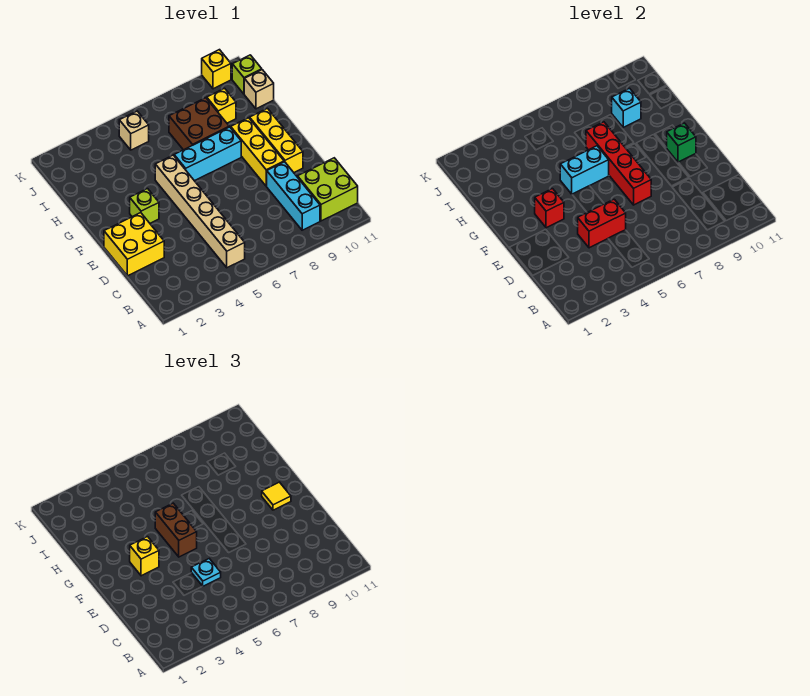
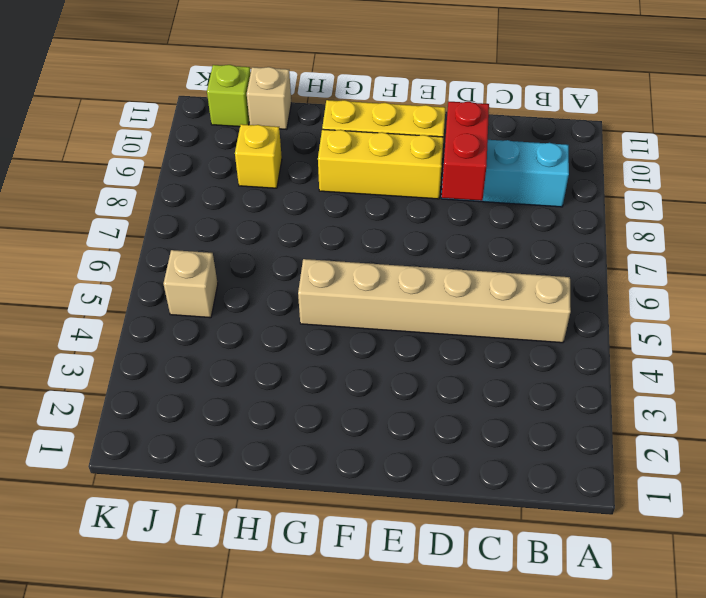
red 1x2 brick [442,102,489,201] -> red 1x2 brick moved to [578,199,626,248]
none -> lime 2x2 brick [298,158,358,221]
none -> yellow 2x2 brick [104,213,164,276]
none -> lime 1x1 brick [130,189,159,223]

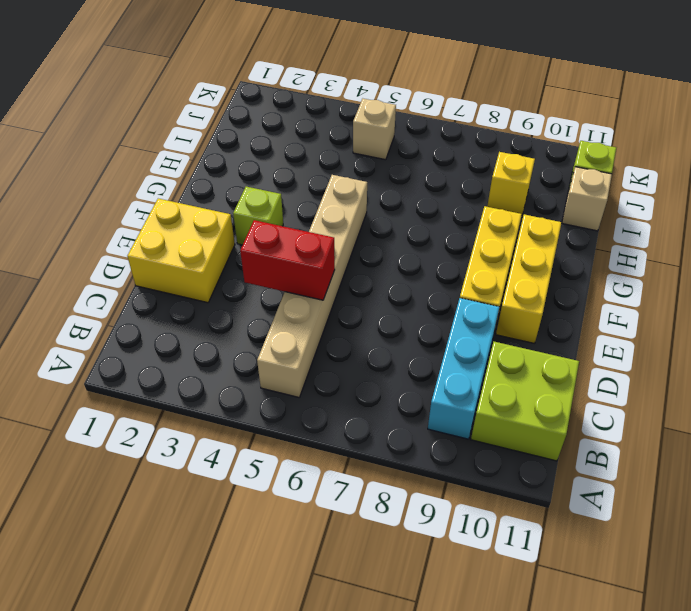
none -> cyan 1x3 brick [174,127,241,181]
none -> brown 2x2 brick [169,98,229,150]
none -> yellow 1x1 brick [202,50,231,89]

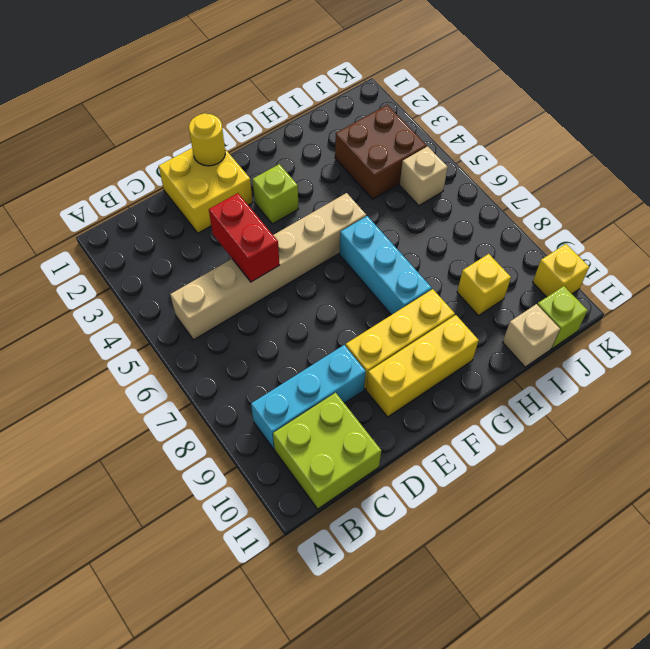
yellow 1x1 round brick [189,113,225,166] -> none
brown 2x2 brick [335,105,427,199] -> brown 2x2 brick moved to [169,98,229,150]
none -> red 1x4 brick [586,122,651,205]
none -> red 1x1 brick [535,189,564,228]
none -> green 1x1 brick [667,123,696,162]

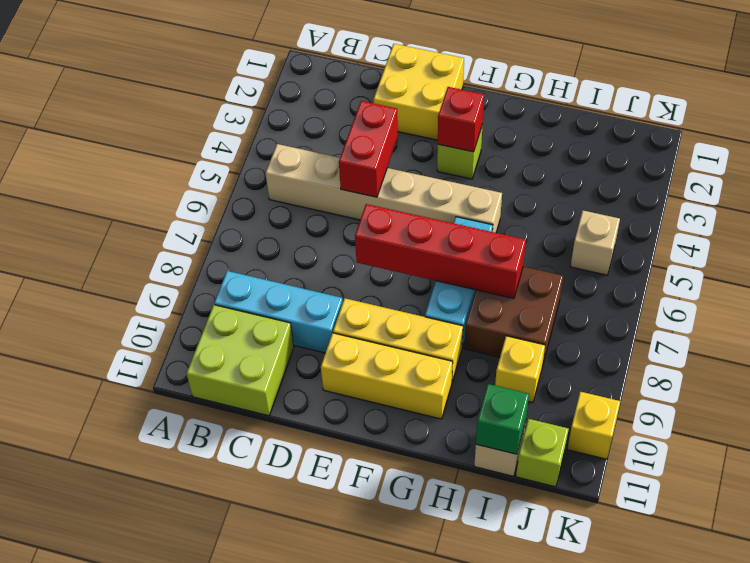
green 1x1 brick [476,384,529,454] -> green 1x1 brick moved to [667,123,696,162]
none -> cyan 1x2 brick [560,146,609,194]
none -> cyan 1x1 brick [612,88,641,127]
none -> cyan 1x1 plate [191,559,221,586]

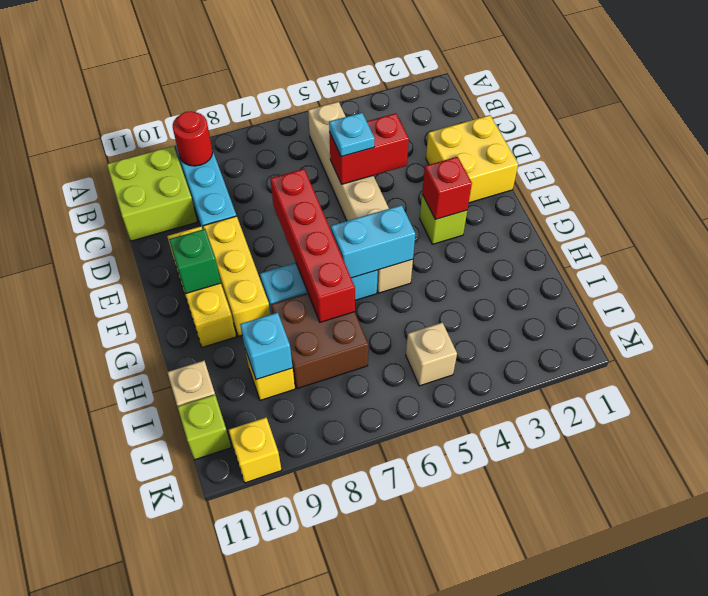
red 1x1 round brick [173,111,213,166] -> none
none -> yellow 1x1 brick [130,537,159,576]
none -> brown 1x2 brick [155,503,197,557]
none -> yellow 1x1 tile [262,482,291,510]

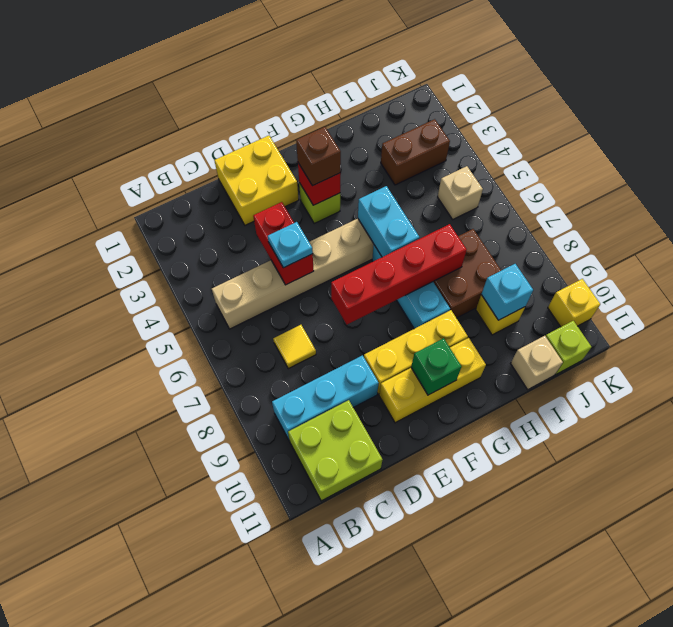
yellow 1x1 tile [273,325,316,369] -> yellow 1x1 tile moved to [262,482,291,510]
brown 1x1 brick [296,127,341,186] -> yellow 1x1 brick [130,537,159,576]
brown 1x2 brick [381,119,450,185] -> brown 1x2 brick moved to [155,503,197,557]

